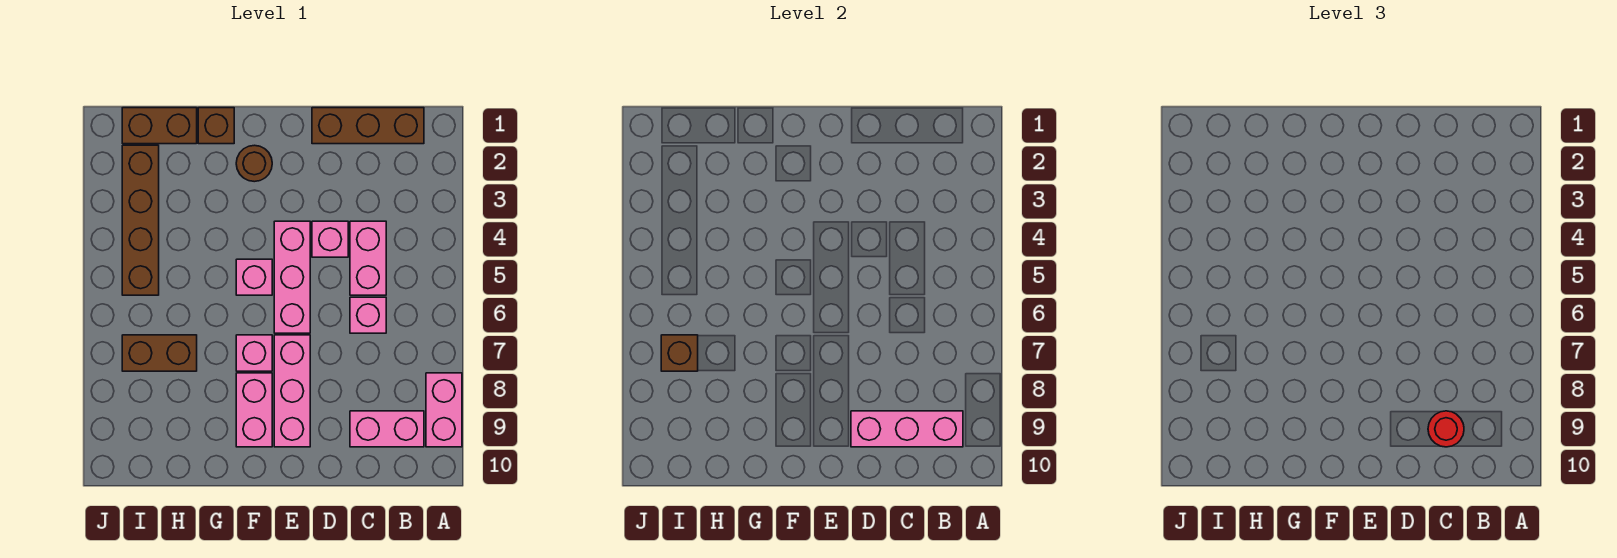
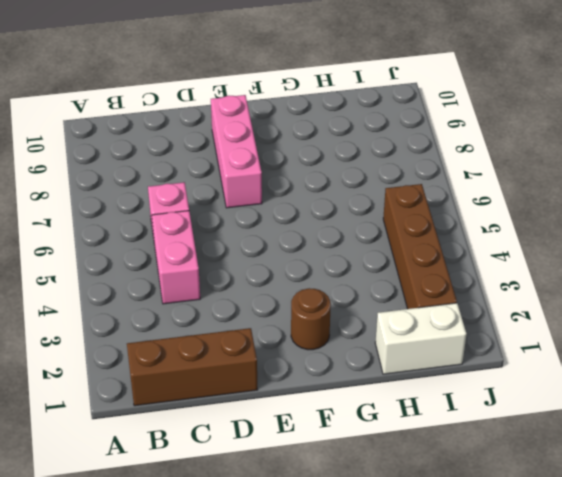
white 1x2 brick [375,303,466,374] -> brown 1x2 brick [122,108,197,144]
none -> pink 1x2 brick [426,373,462,447]
none -> pink 1x2 brick [350,411,424,447]
none -> pink 1x1 brick [312,221,348,257]

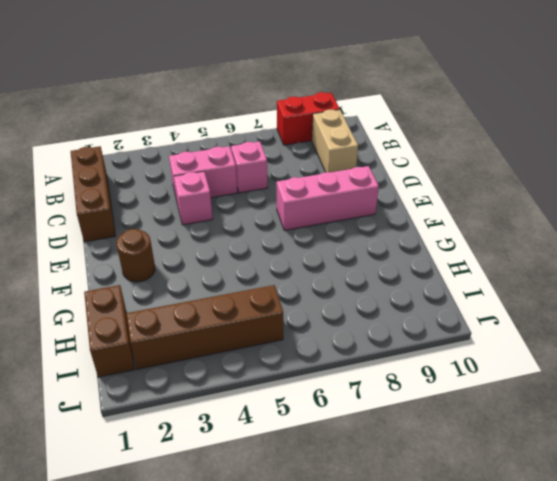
red 1x2 brick [277,92,340,145] -> pink 1x2 brick [426,373,462,447]
tan 1x2 brick [312,110,358,172] -> pink 1x2 brick [350,411,424,447]
none -> pink 1x3 brick [274,221,310,333]
none -> pink 1x1 brick [236,259,272,295]
none -> pink 1x1 brick [236,335,272,371]

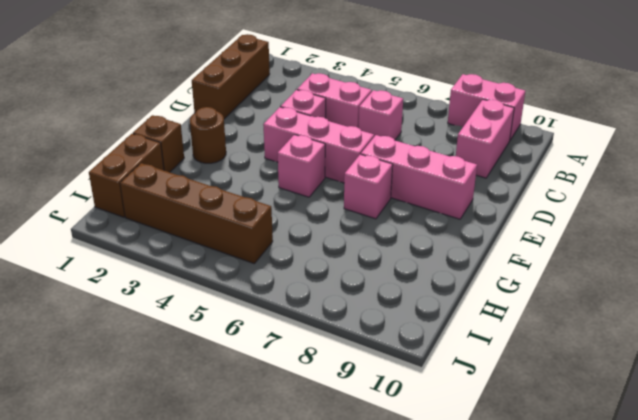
none -> pink 1x2 brick [236,373,272,447]
none -> brown 1x2 brick [122,335,197,371]
none -> pink 1x3 brick [851,411,963,447]

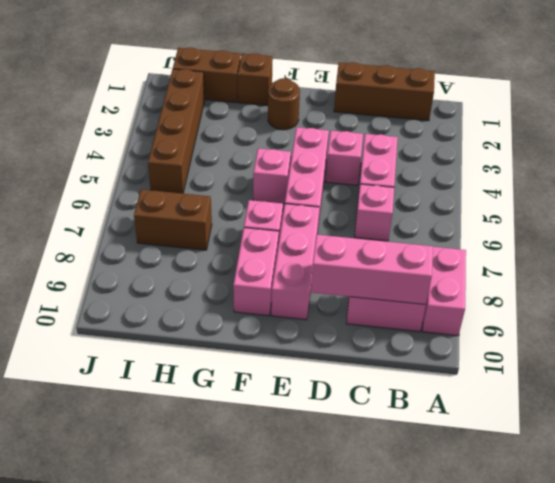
none -> brown 1x1 brick [661,335,698,371]
none -> red 1x1 round brick [1428,411,1464,447]

